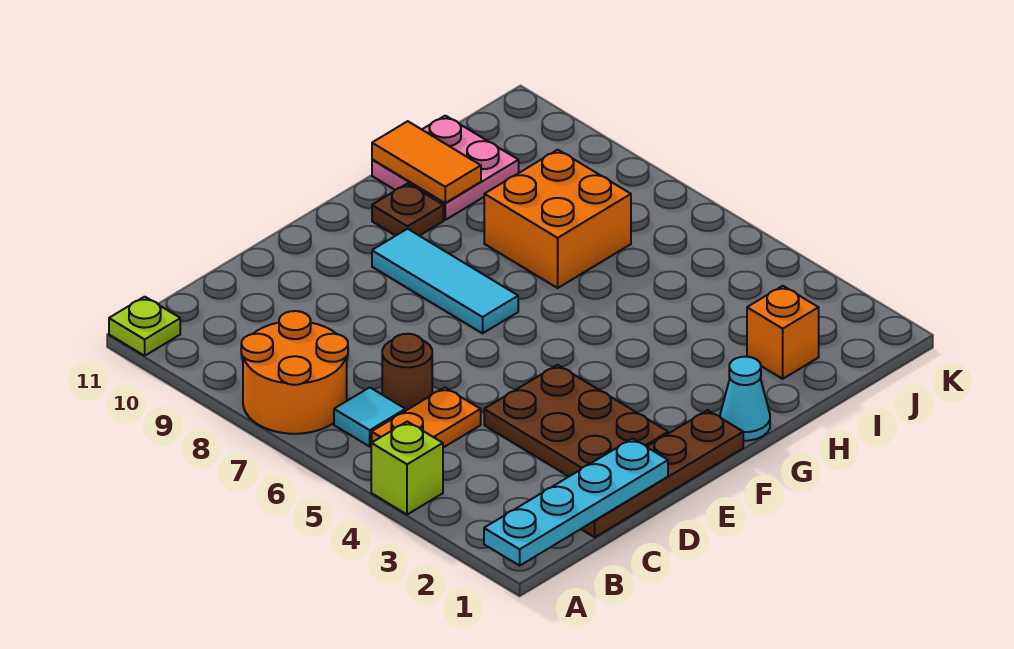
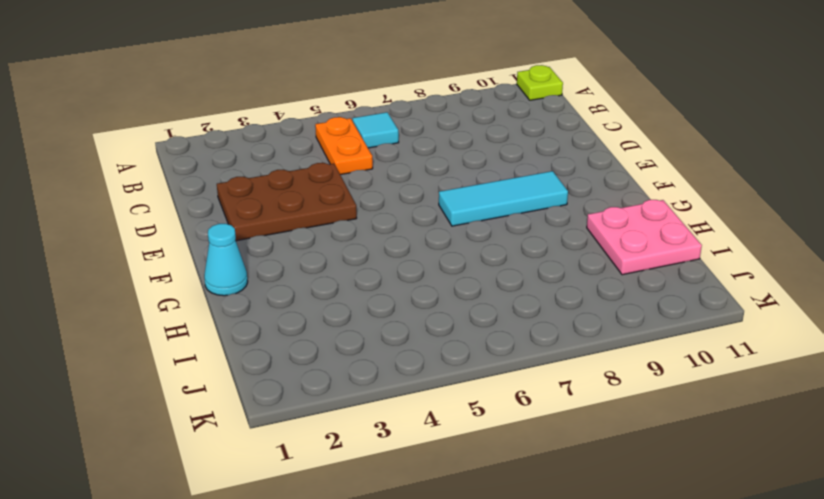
none -> lime 1x1 brick [371,422,443,515]
none -> orange 2x2 round brick [241,311,348,434]
none -> brown 1x4 plate [581,410,743,537]

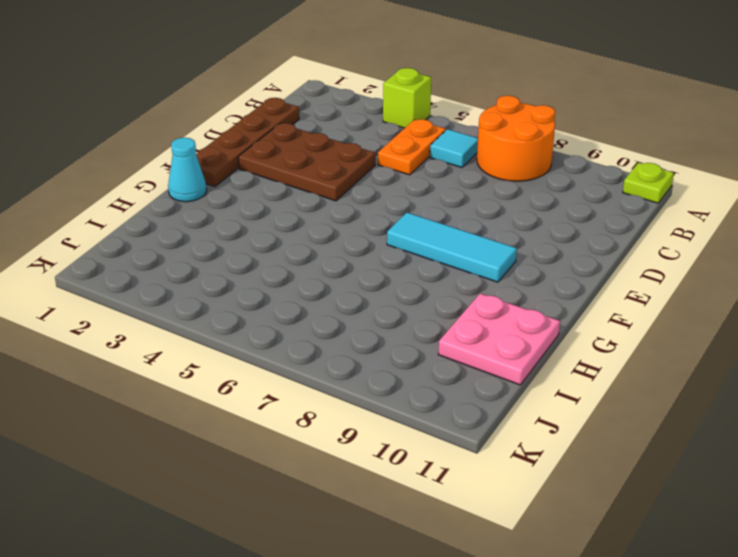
none -> brown 1x1 round brick [382,334,432,410]
none -> brown 1x1 plate [372,183,443,236]
none -> orange 2x2 brick [484,150,631,288]

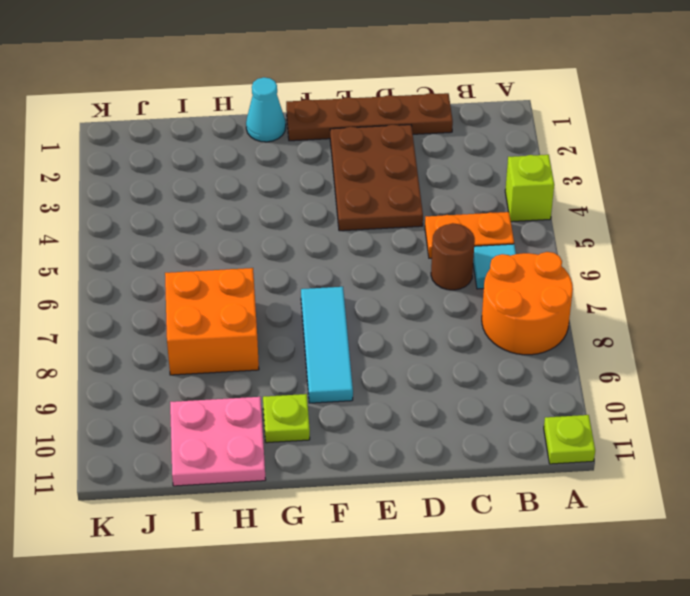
lime 1x1 plate [263,394,310,443] -> brown 1x1 plate [372,183,443,236]
none -> orange 1x1 brick [747,286,819,379]
none -> cyan 1x4 plate [484,439,668,566]
none -> orange 1x2 tile [372,121,481,203]

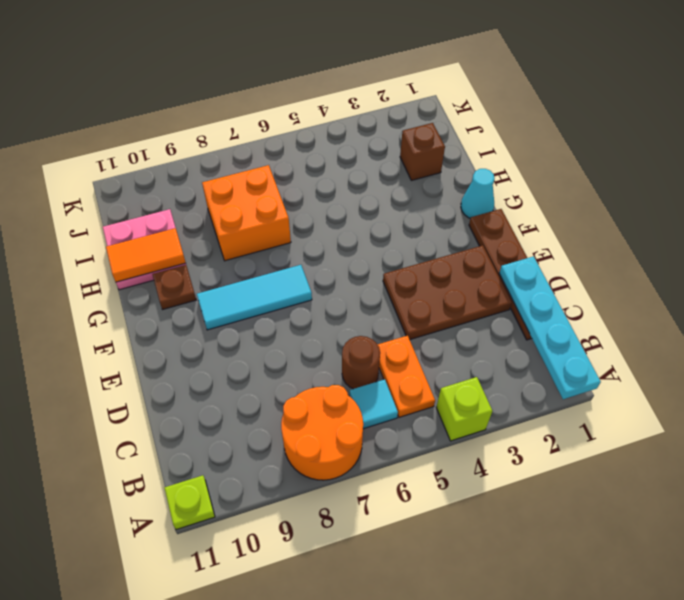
brown 1x1 brick [400,123,445,180] -> orange 1x1 brick [747,286,819,379]

